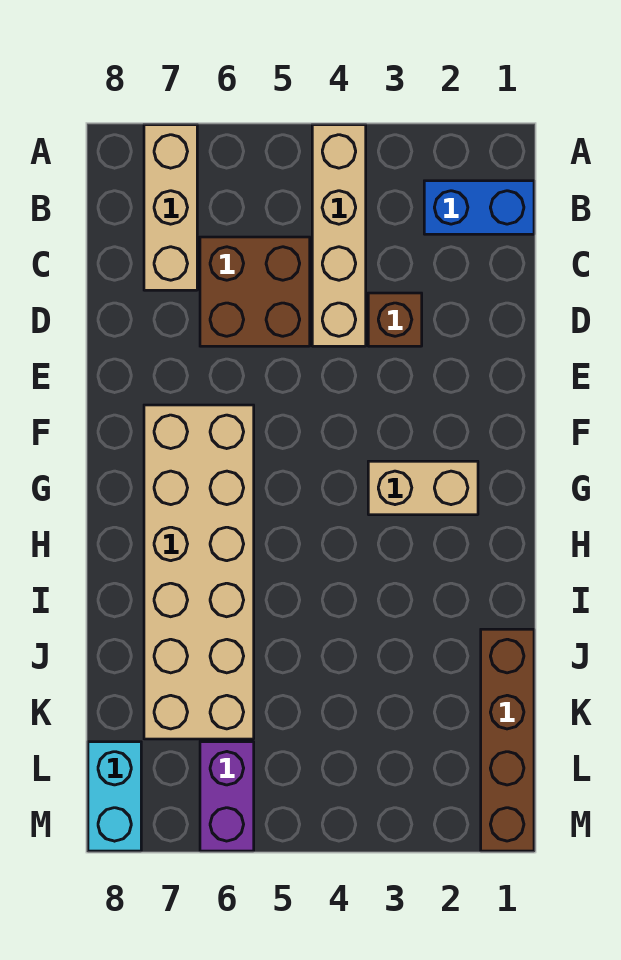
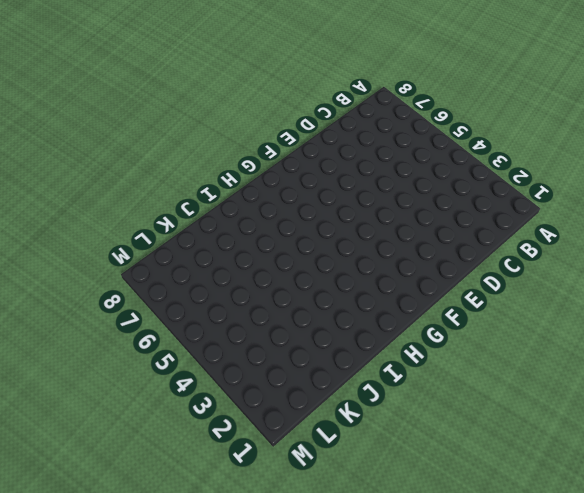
none -> tan 1x4 brick [312,125,366,346]
none -> tan 1x3 brick [144,125,197,290]

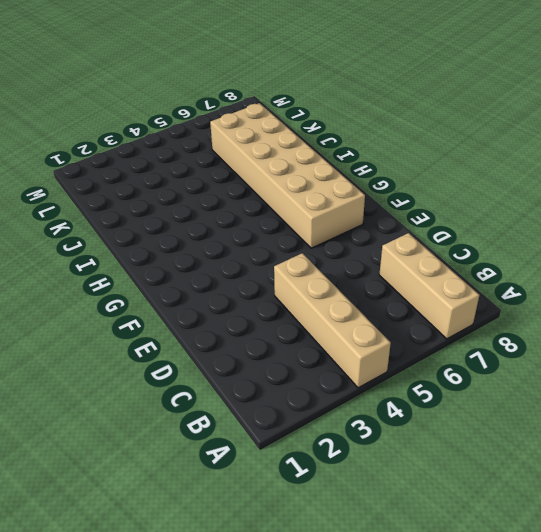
none -> blue 1x2 brick [424,181,534,234]
none -> brown 2x2 brick [200,237,310,346]

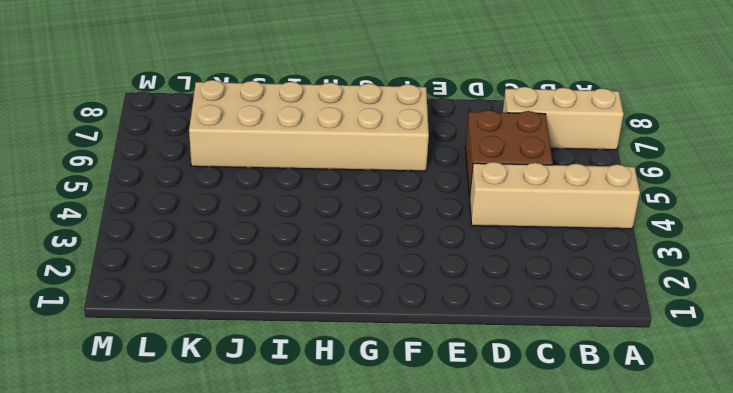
none -> blue 1x2 brick [424,181,534,234]
none -> brown 1x1 brick [368,293,422,346]

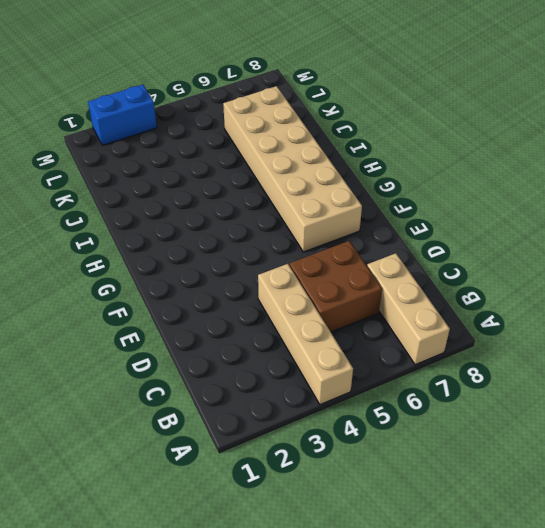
blue 1x2 brick [88,85,157,145] -> blue 1x2 brick moved to [424,181,534,234]
none -> brown 1x1 brick [368,293,422,346]
none -> tan 1x2 brick [368,461,478,515]

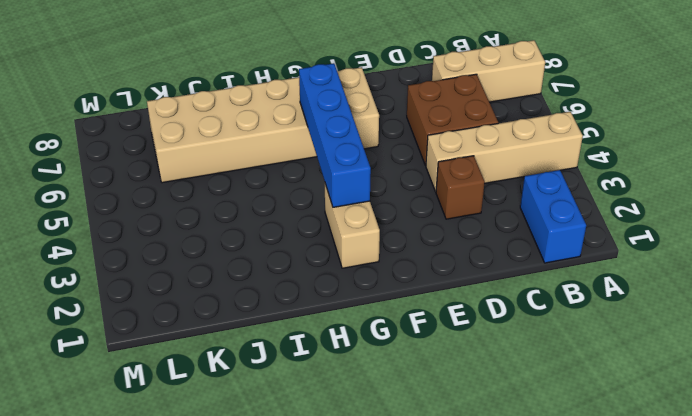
blue 1x4 brick [299,63,371,207] -> none
none -> brown 1x4 brick [481,629,534,851]
none -> purple 1x2 brick [200,742,254,851]

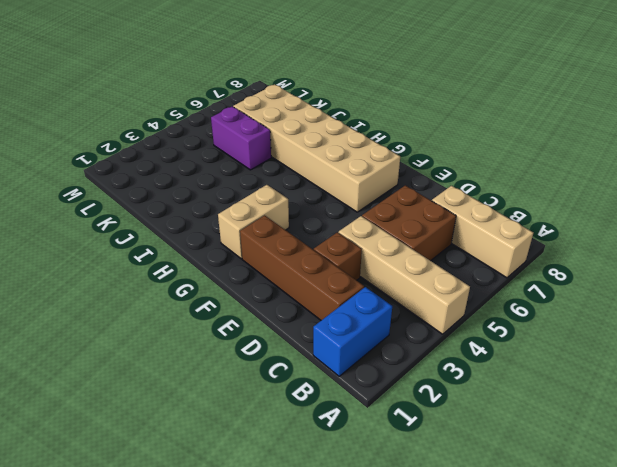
brown 1x4 brick [240,215,364,320] -> brown 1x4 brick moved to [481,629,534,851]
purple 1x2 brick [211,106,271,170] -> purple 1x2 brick moved to [200,742,254,851]
none -> cyan 1x2 brick [88,742,141,851]

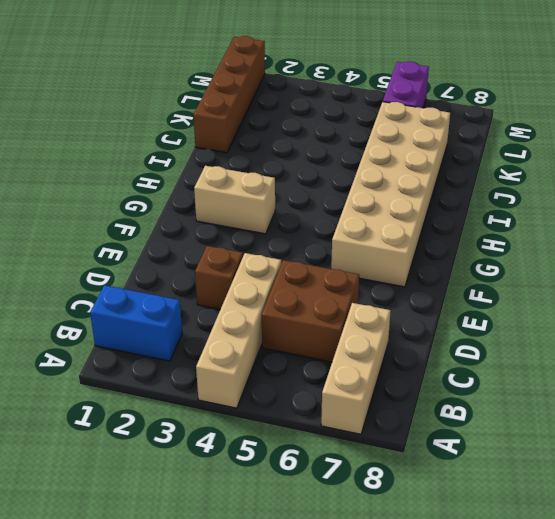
none -> cyan 1x2 brick [88,742,141,851]

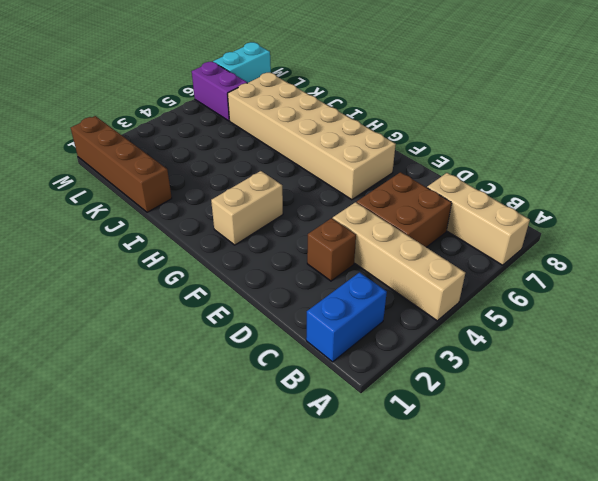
cyan 1x2 brick [213,42,271,83] -> cyan 1x2 brick turned to [88,742,141,851]

